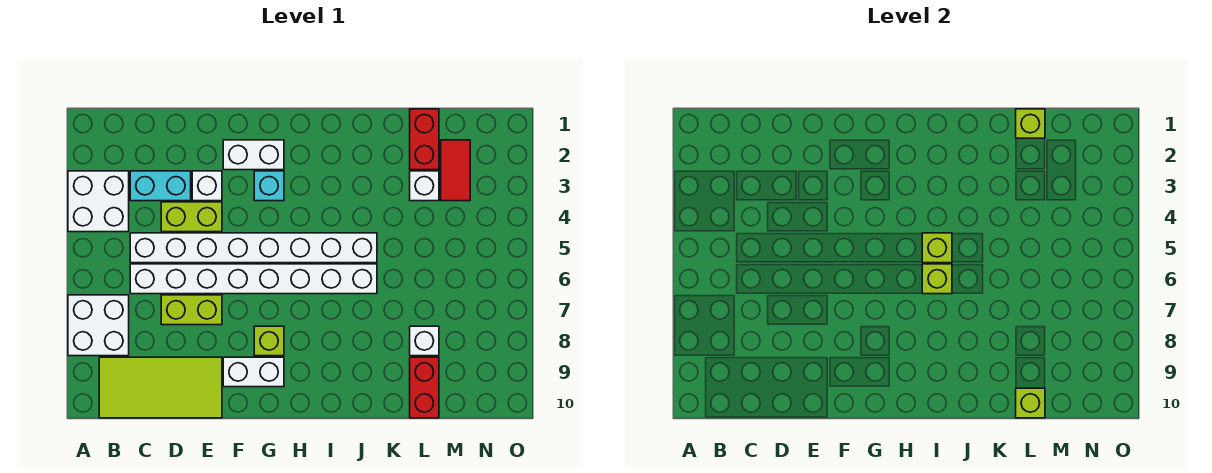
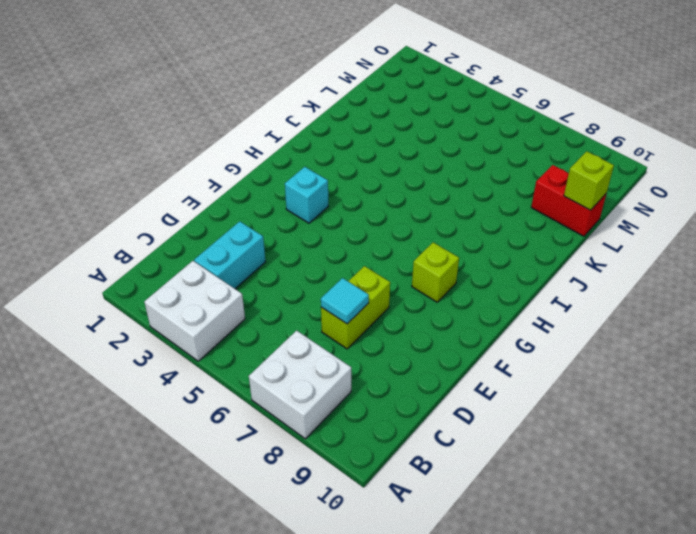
cyan 1x1 tile [321,278,369,324] -> none
none -> lime 2x4 tile [99,357,222,418]
none -> white 1x8 brick [130,233,377,263]
none -> white 1x8 brick [130,264,377,294]

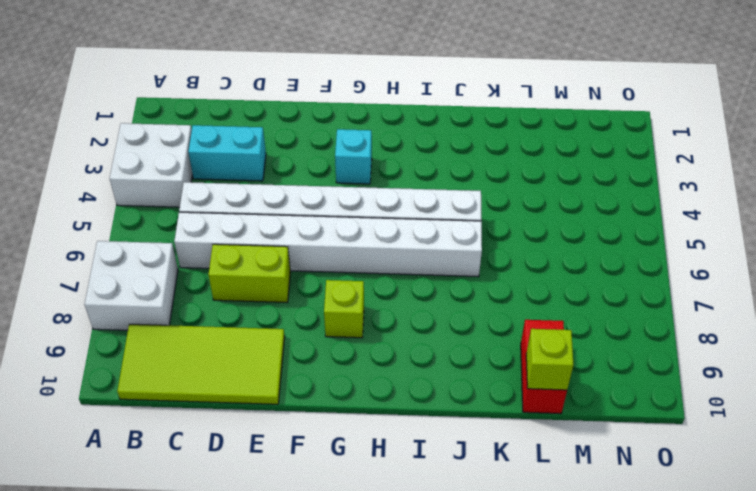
none -> lime 1x2 brick [161,202,222,232]
none -> white 1x1 brick [192,171,222,201]
none -> white 1x2 brick [223,140,284,170]

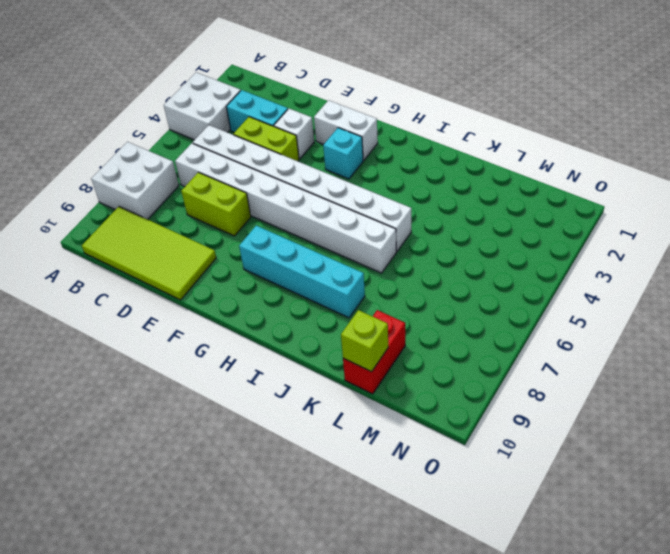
cyan 1x4 brick [239,226,365,318] -> lime 1x1 brick [254,326,284,356]
none -> white 1x2 brick [223,357,284,387]
none -> red 1x2 brick [410,109,439,170]
none -> white 1x1 brick [410,171,439,201]

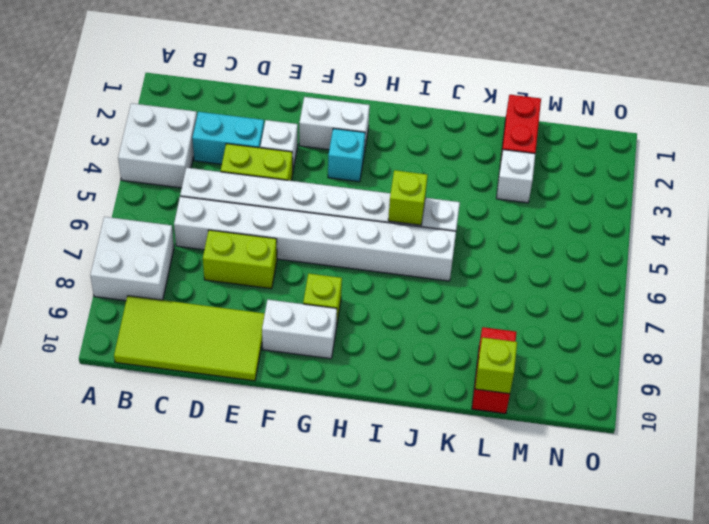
none -> white 1x1 brick [410,326,439,356]
none -> red 1x2 tile [441,140,470,201]
none -> lime 1x1 brick [922,264,952,294]

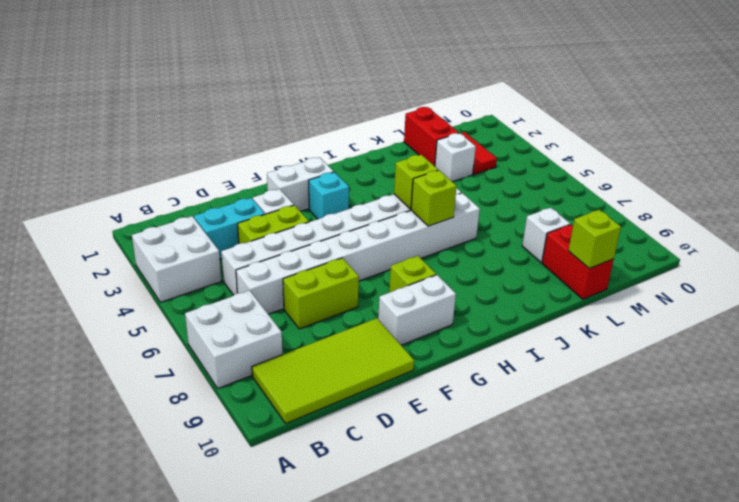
none -> lime 1x1 brick [1016,109,1045,138]

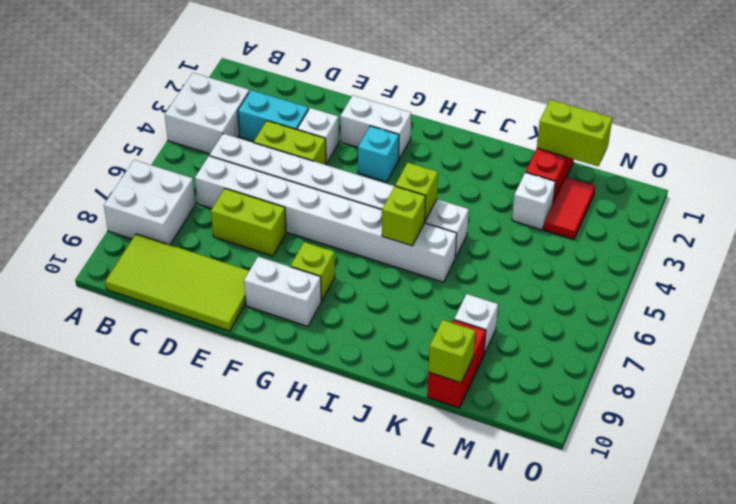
lime 1x2 brick [537,100,612,166] -> lime 1x1 brick [1016,109,1045,138]

